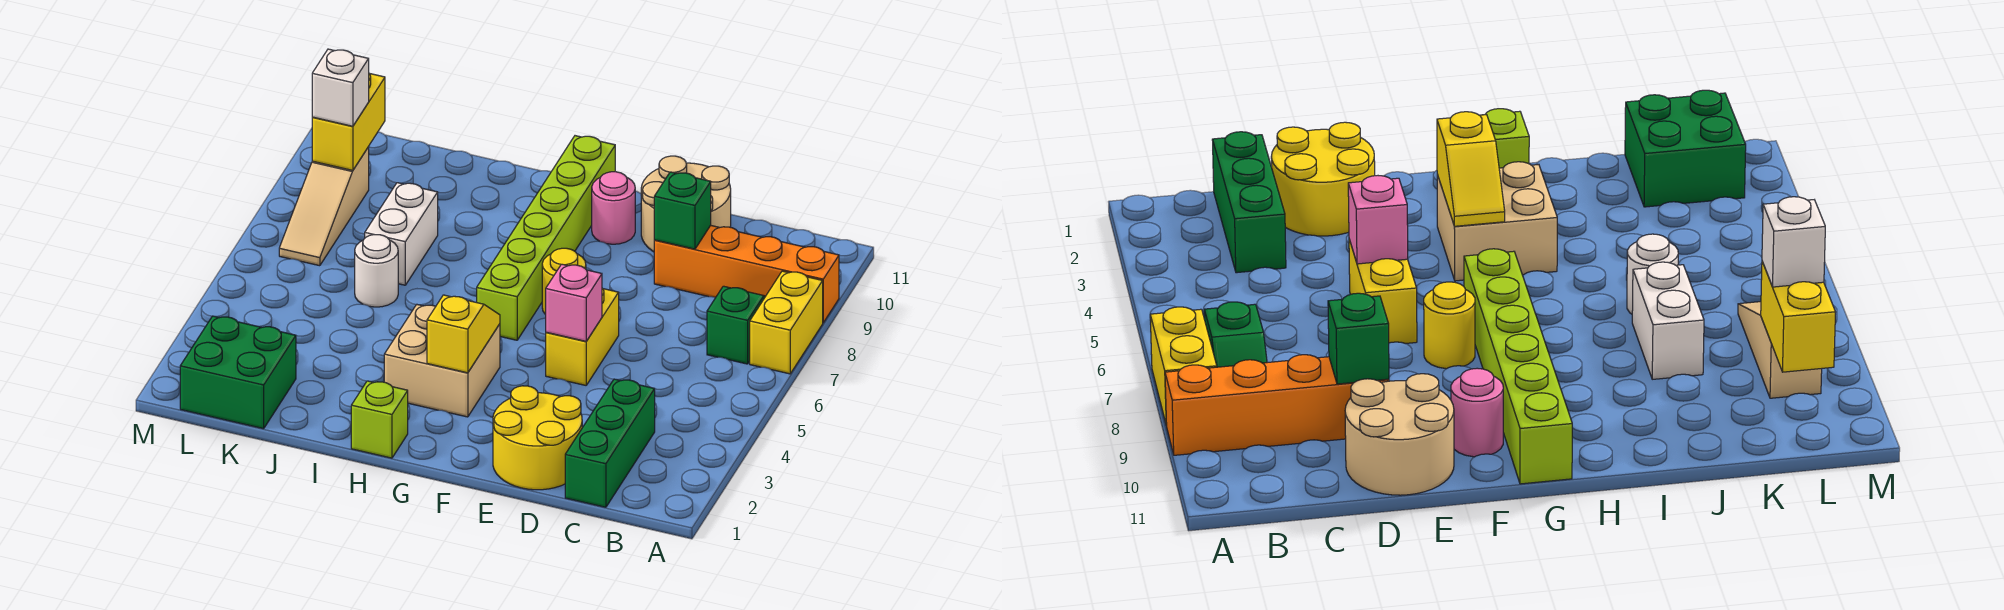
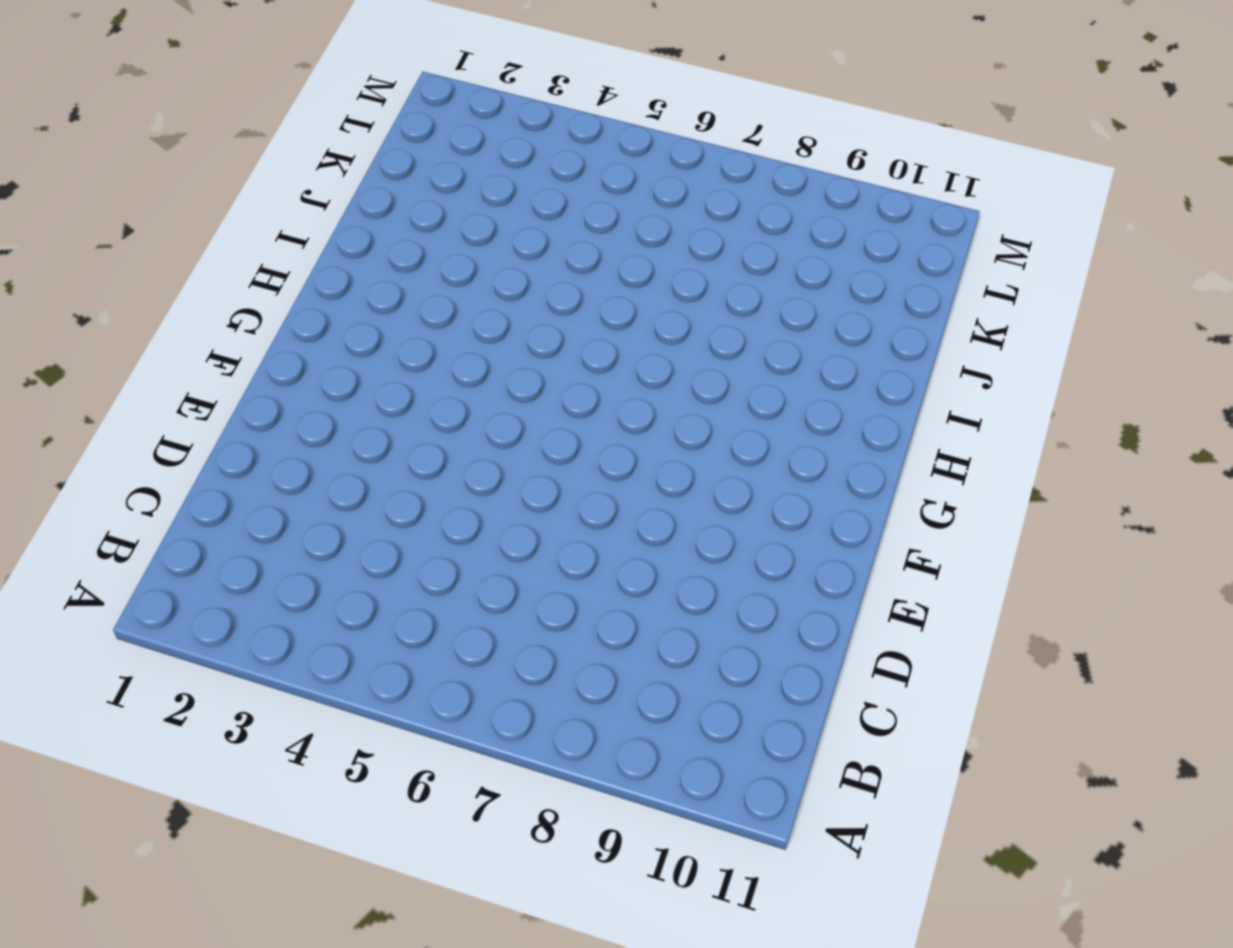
none -> yellow 1x2 brick [750,271,823,374]
none -> orange 1x4 brick [654,225,839,323]
none -> green 1x2 slope [707,286,765,364]

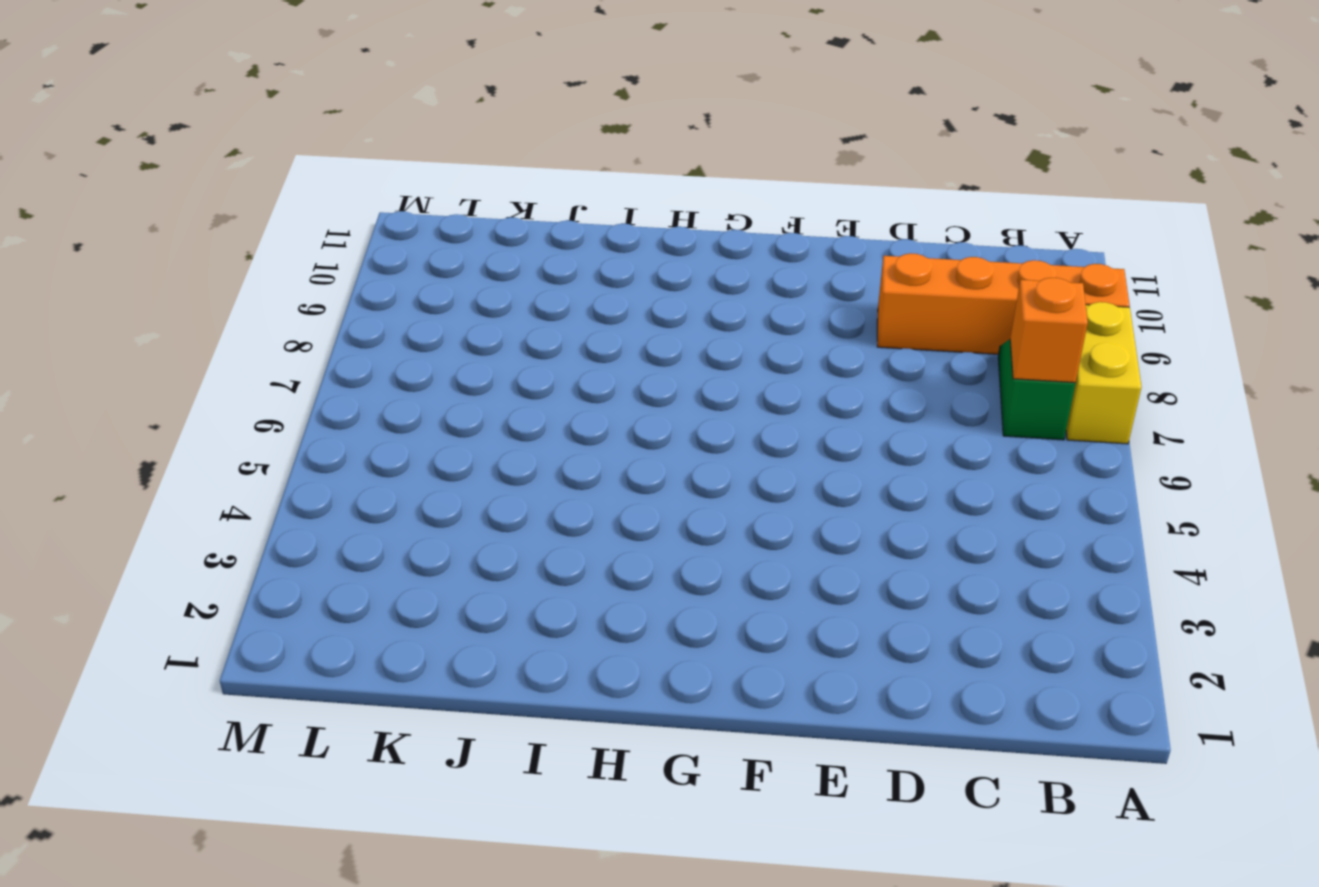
orange 1x1 brick [1010,278,1088,383] -> none
none -> green 1x3 brick [565,379,655,507]
none -> yellow 2x2 round brick [493,386,582,490]
none -> tan 2x2 round brick [641,156,731,252]

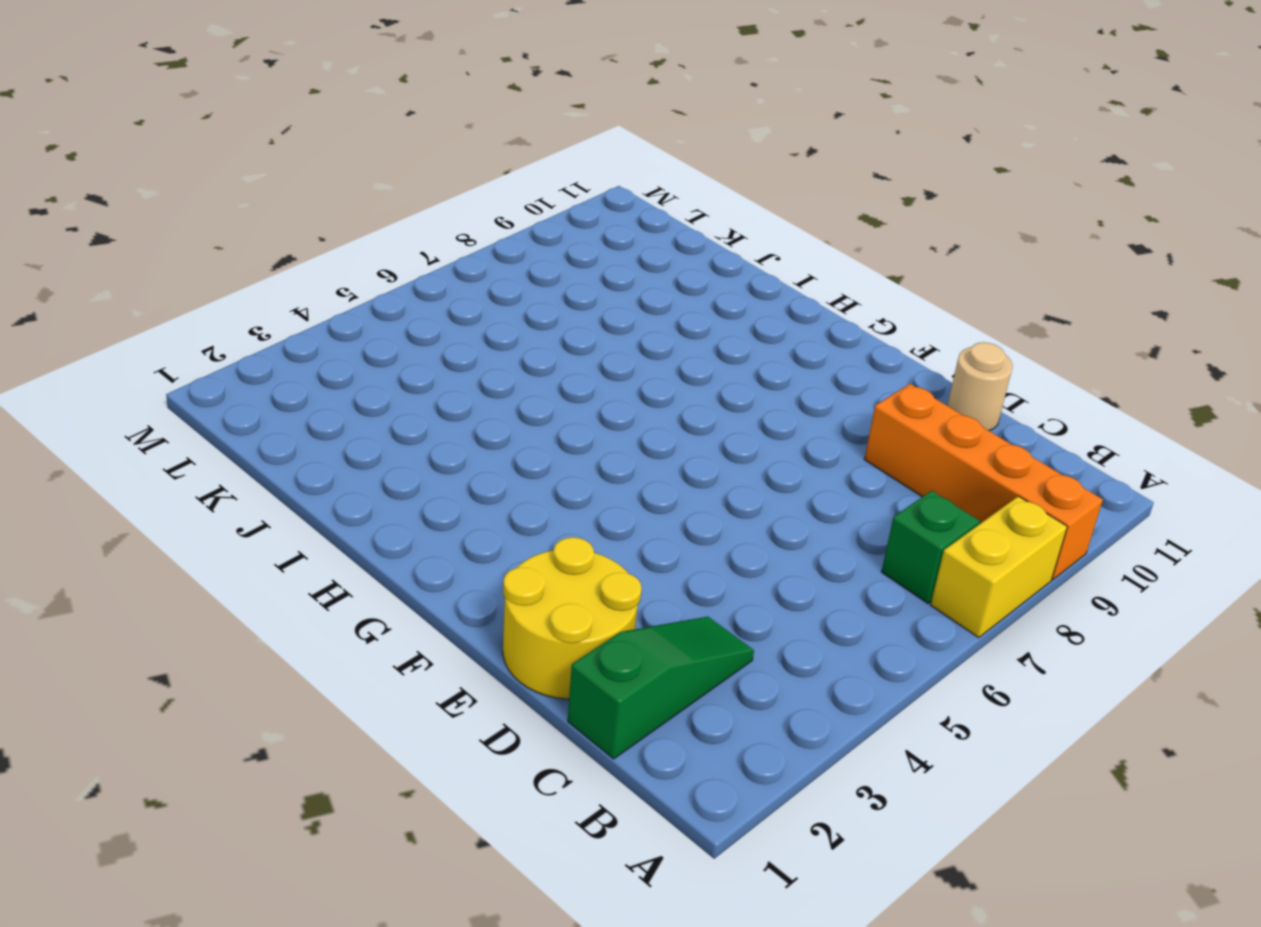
green 1x3 slope [568,617,754,759] -> green 1x3 brick [565,379,655,507]
tan 1x1 round brick [947,342,1013,431] -> tan 2x2 round brick [641,156,731,252]
none -> yellow 1x2 brick [546,288,619,385]
none -> yellow 1x1 round brick [542,248,586,315]
none -> pink 1x1 round brick [592,172,635,244]

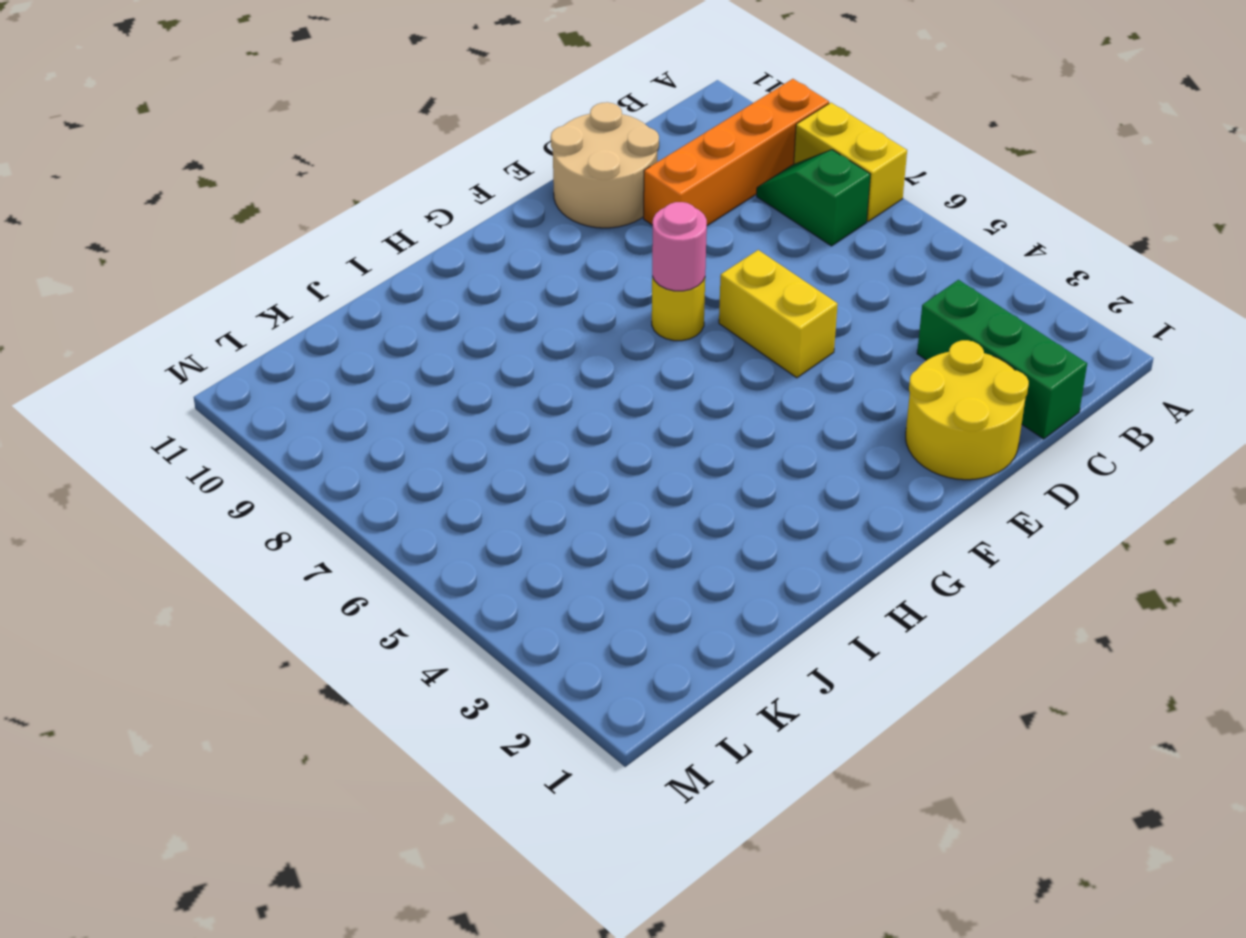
pink 1x1 round brick [652,202,707,291] -> pink 1x1 round brick moved to [592,172,635,244]
none -> tan 2x2 brick [384,304,500,417]
none -> lime 1x6 brick [477,136,615,340]
none -> lime 1x1 brick [351,381,408,458]

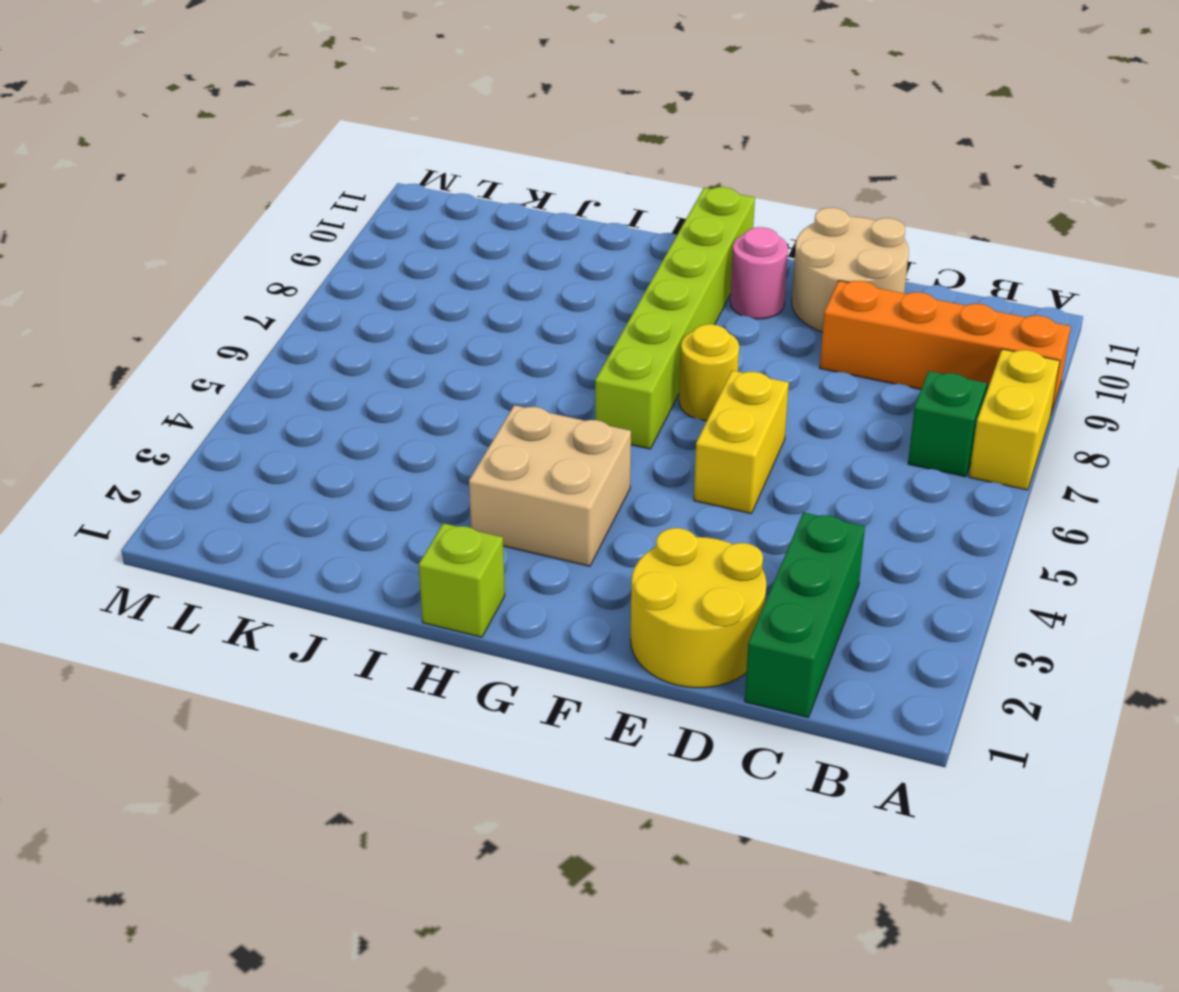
none -> white 1x1 round brick [355,235,398,307]
none -> white 1x2 brick [365,183,438,285]
none -> green 2x2 brick [180,316,296,429]

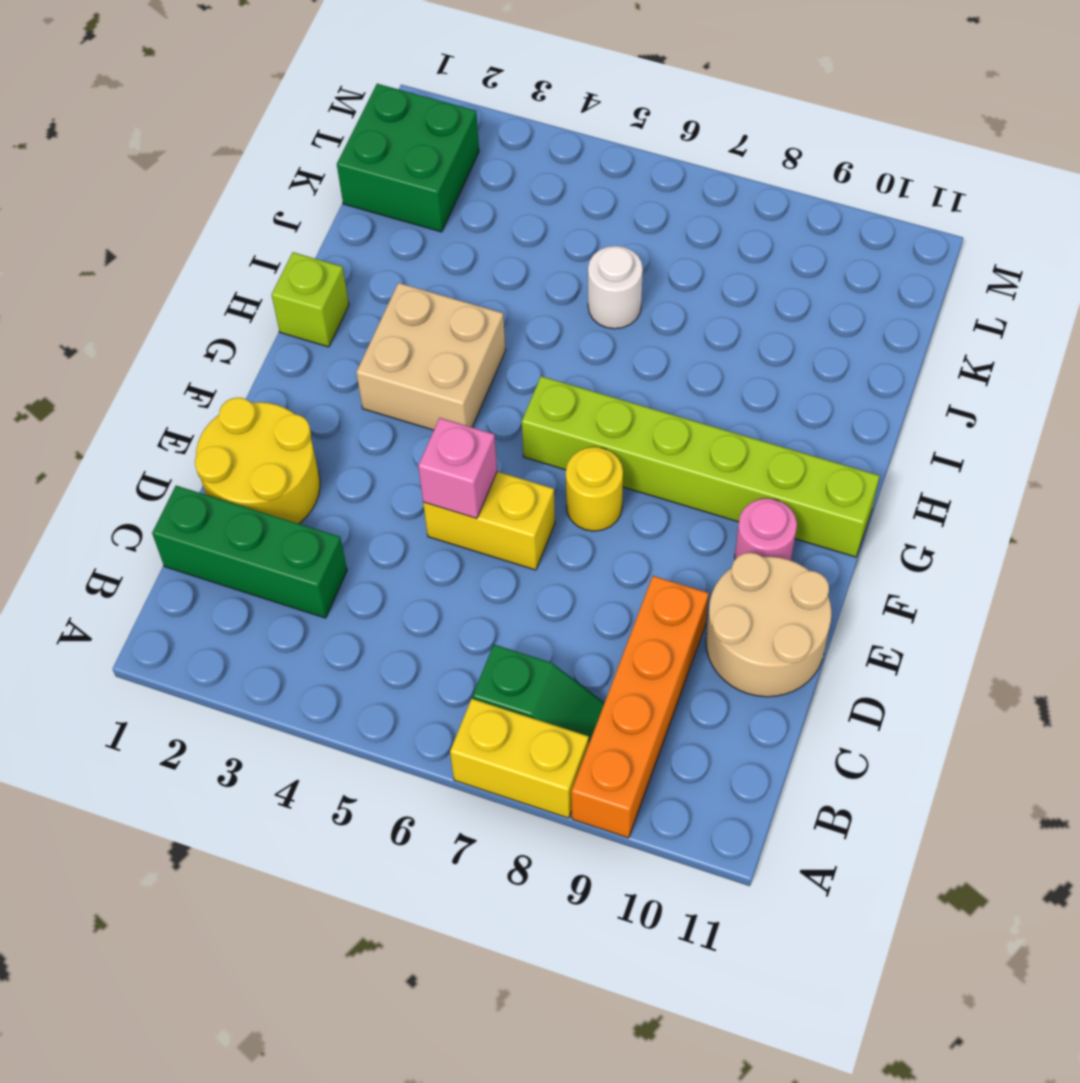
none -> white 1x2 brick [365,183,438,285]
none -> tan 1x3 slope [279,147,369,266]
none -> green 1x1 brick [654,172,711,249]

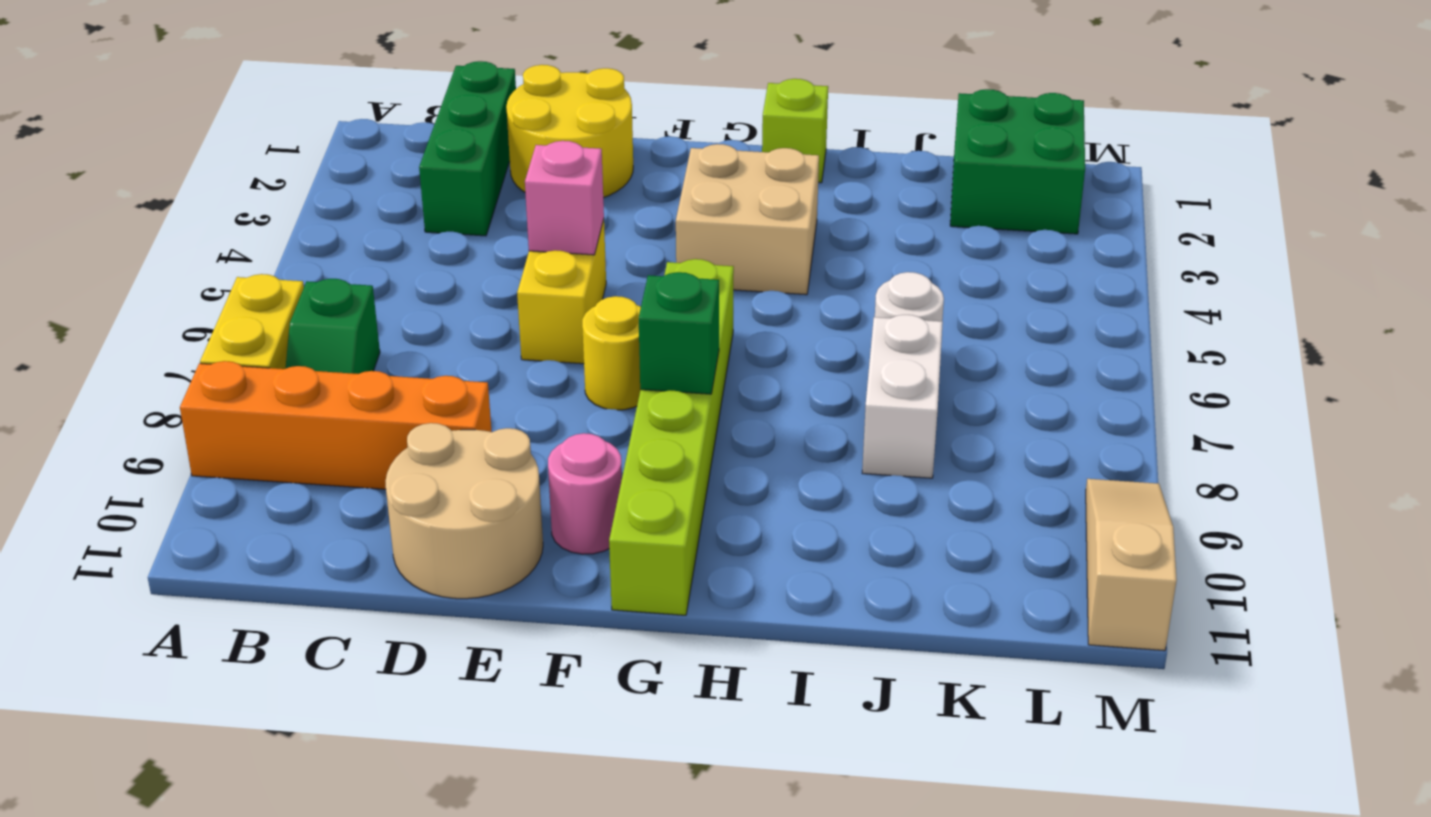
green 1x1 brick [639,272,719,394] -> green 1x1 brick moved to [654,172,711,249]
tan 1x3 slope [1086,479,1177,651] -> tan 1x3 slope moved to [279,147,369,266]
none -> yellow 1x2 slope [427,295,500,373]
none -> yellow 1x2 brick [312,74,385,170]
none -> white 1x1 brick [312,49,369,126]

